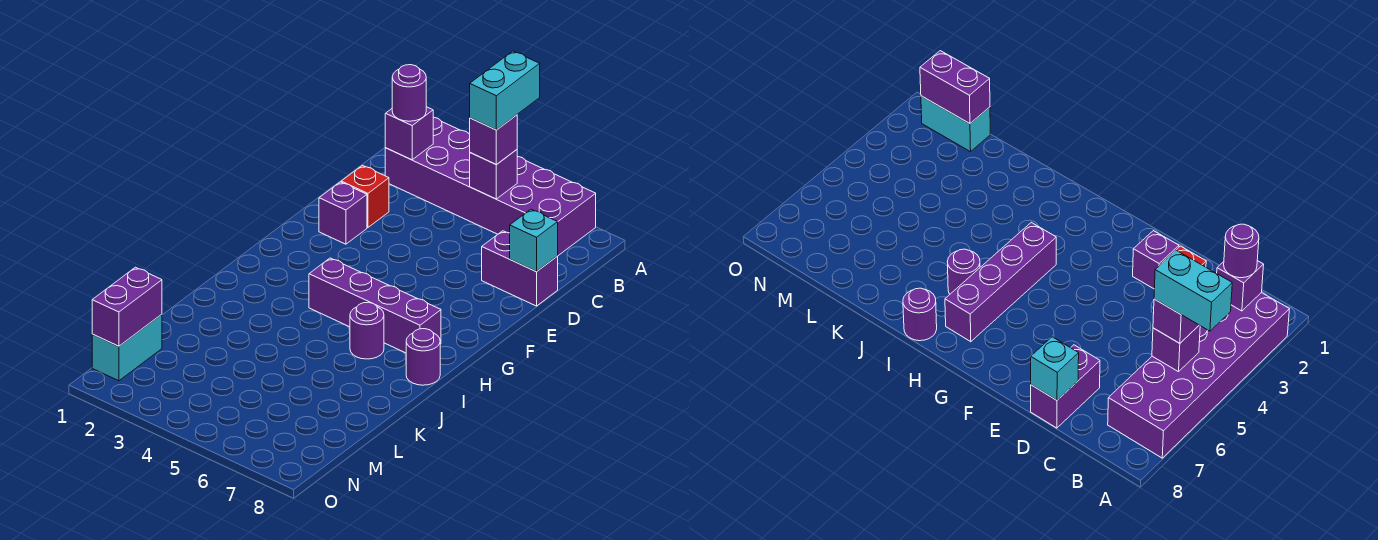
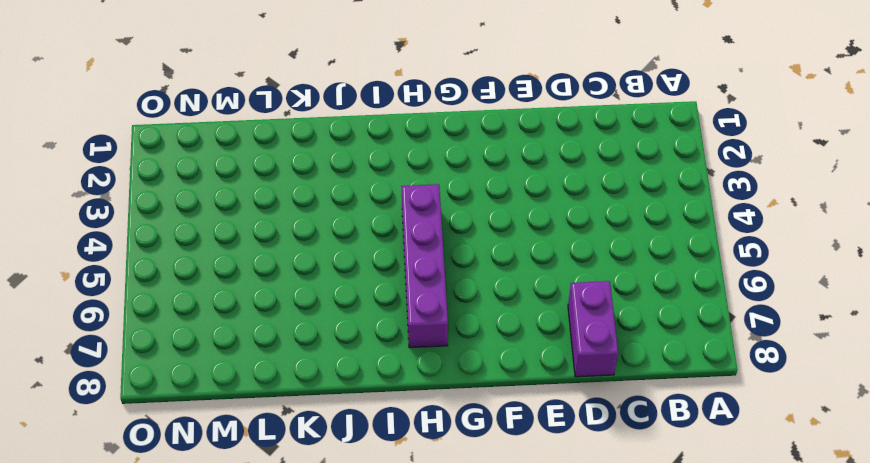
none -> purple 2x6 brick [385,117,596,256]
none -> red 1x1 brick [341,165,389,228]
none -> purple 1x1 brick [319,182,367,244]

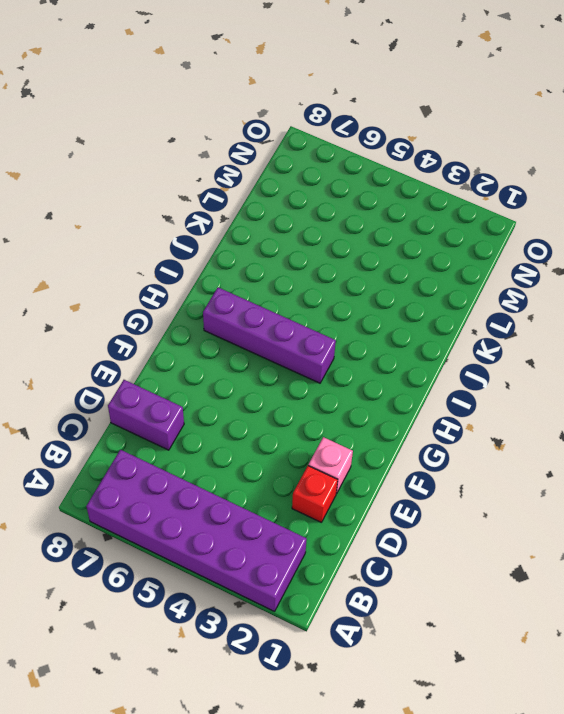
pink 1x1 brick [308,437,353,494] -> purple 1x1 brick [319,182,367,244]
none -> purple 1x1 round brick [350,302,384,359]
none -> purple 1x1 round brick [406,329,440,385]
none -> cyan 1x2 brick [92,314,162,381]

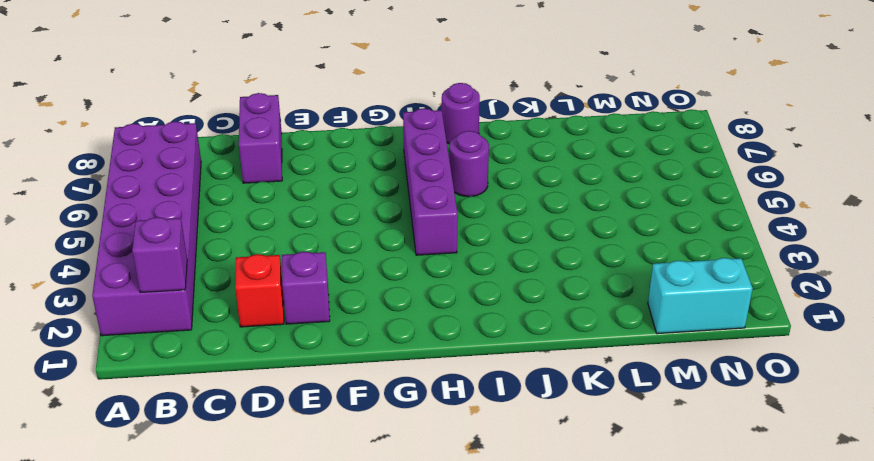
none -> purple 1x1 brick [470,150,517,199]
none -> cyan 1x1 brick [510,209,558,271]
none -> purple 1x2 brick [92,267,162,346]

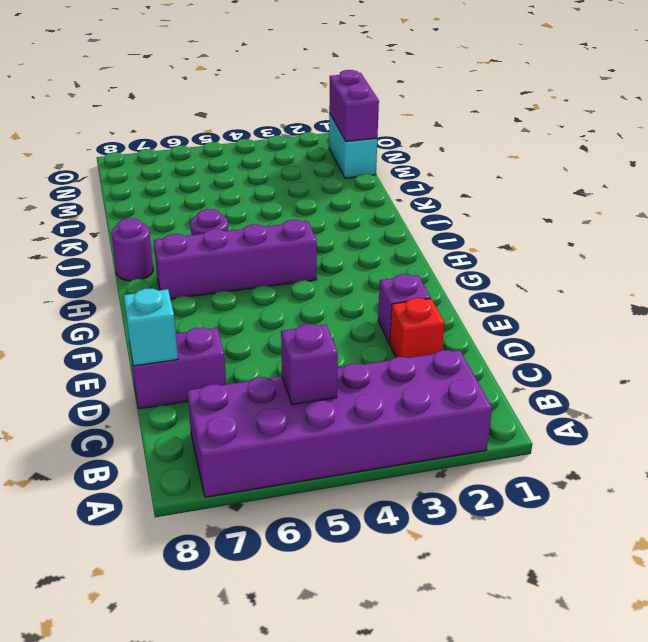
none -> purple 1x1 brick [385,107,433,160]
none -> purple 1x1 round brick [392,65,426,121]
none -> purple 1x1 brick [470,115,517,164]

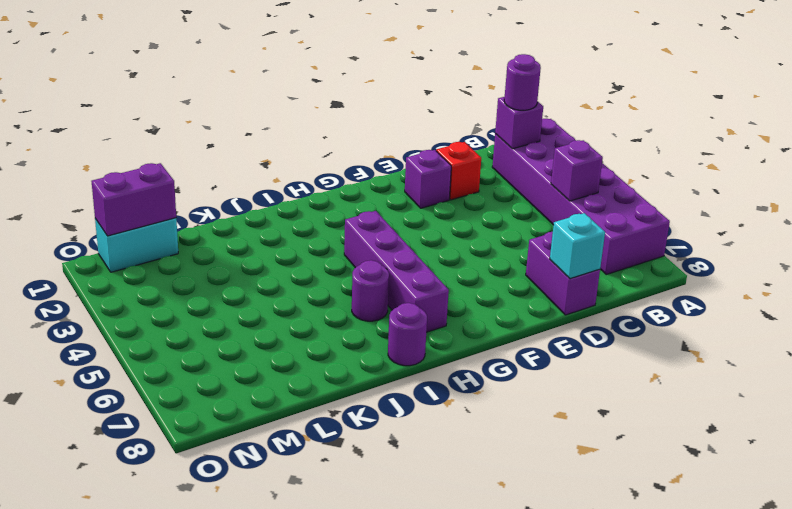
none -> purple 1x1 brick [470,115,517,164]
none -> cyan 1x2 brick [470,51,540,130]

